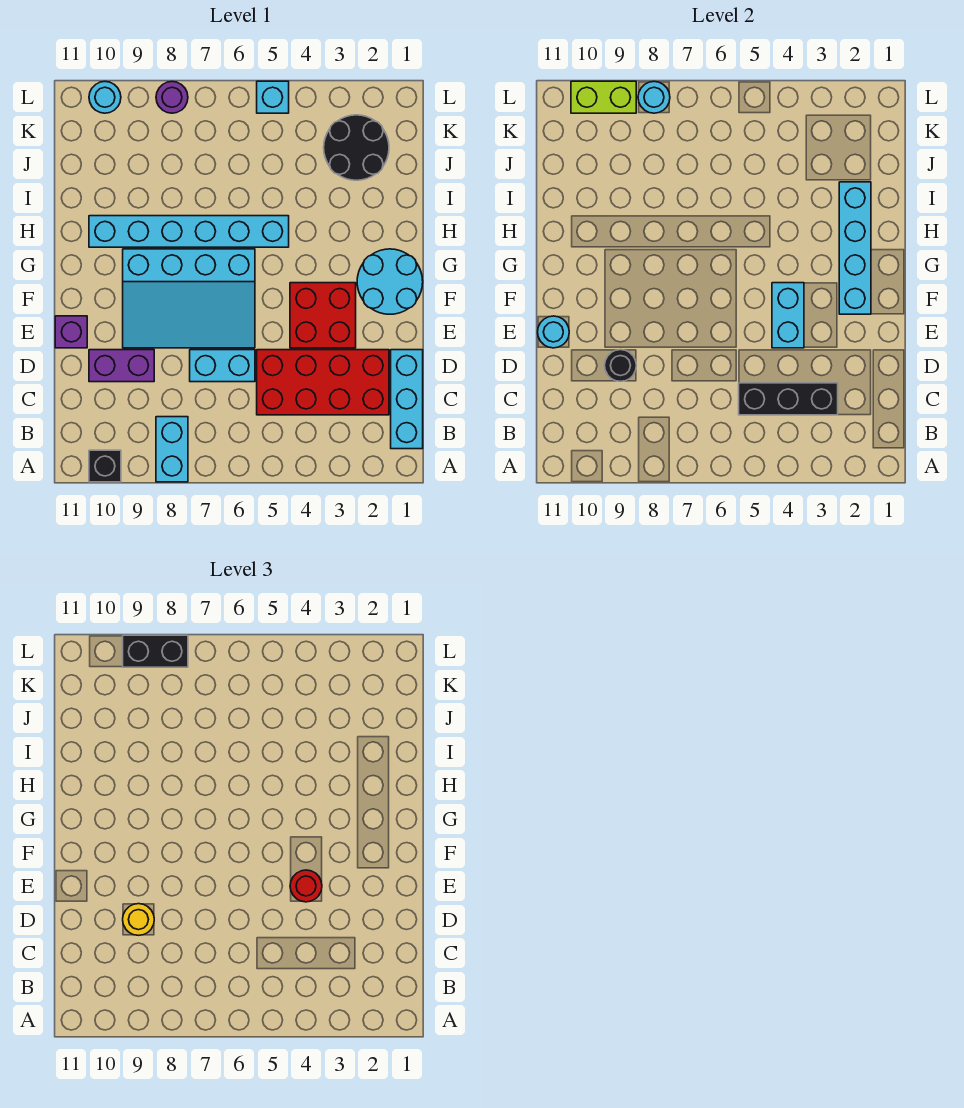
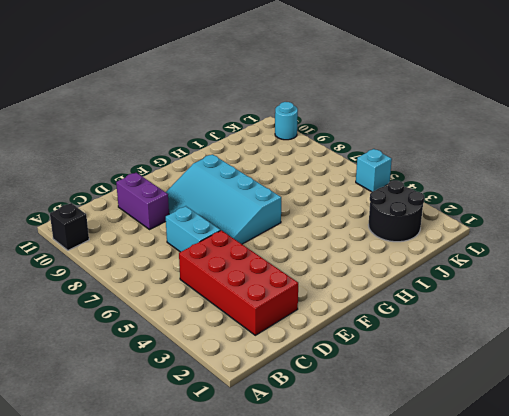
none -> cyan 1x2 brick [156,417,188,482]
none -> cyan 1x3 brick [391,350,423,449]
none -> red 2x2 brick [290,283,356,348]

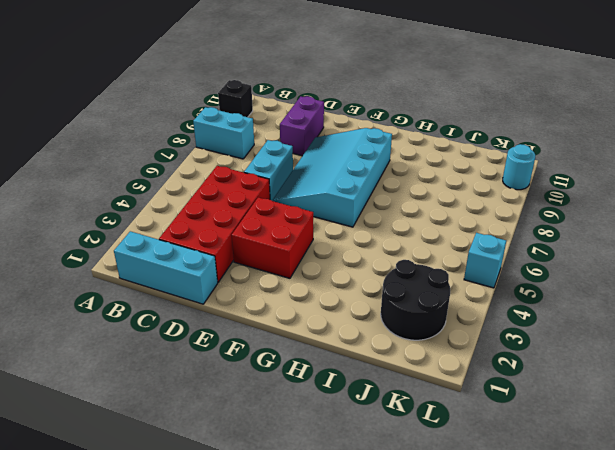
none -> purple 1x1 brick [55,316,87,348]
none -> cyan 2x2 round brick [357,249,423,314]
none -> cyan 1x6 brick [89,216,289,247]

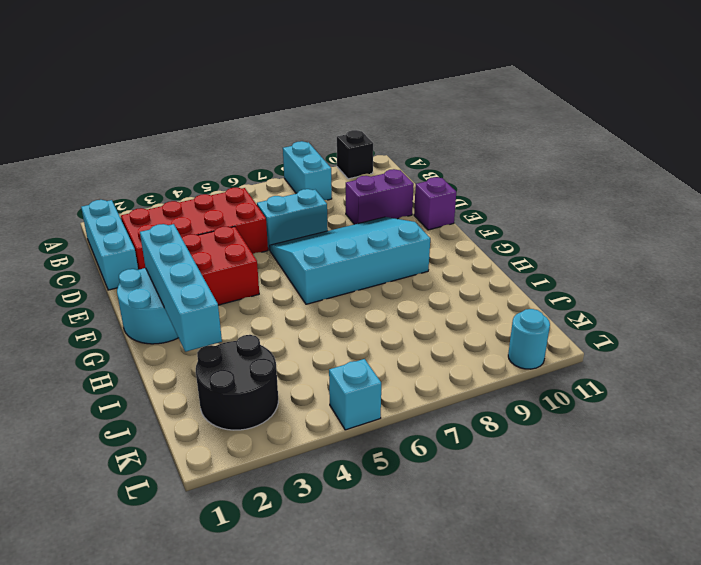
none -> cyan 1x6 brick [89,216,289,247]
none -> purple 1x1 round brick [156,82,188,113]
none -> black 1x3 brick [739,383,838,415]

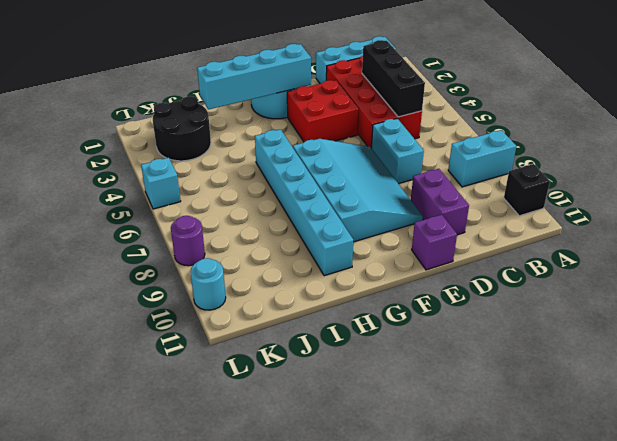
none -> black 1x1 round brick [605,350,636,381]
none -> cyan 1x2 brick [772,283,804,348]
none -> cyan 1x1 round brick [538,316,569,348]

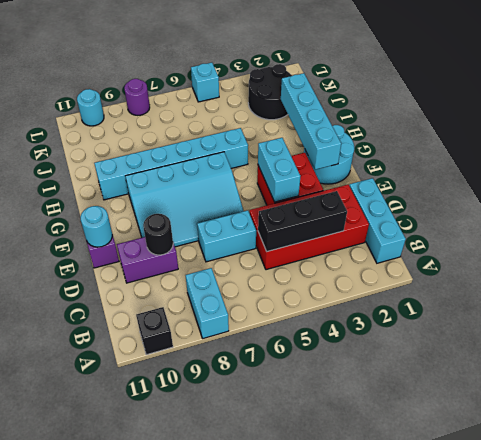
none -> cyan 1x1 round brick [638,82,670,113]
none -> lime 1x2 brick [571,81,636,113]
none -> yellow 1x1 round brick [123,904,154,935]

